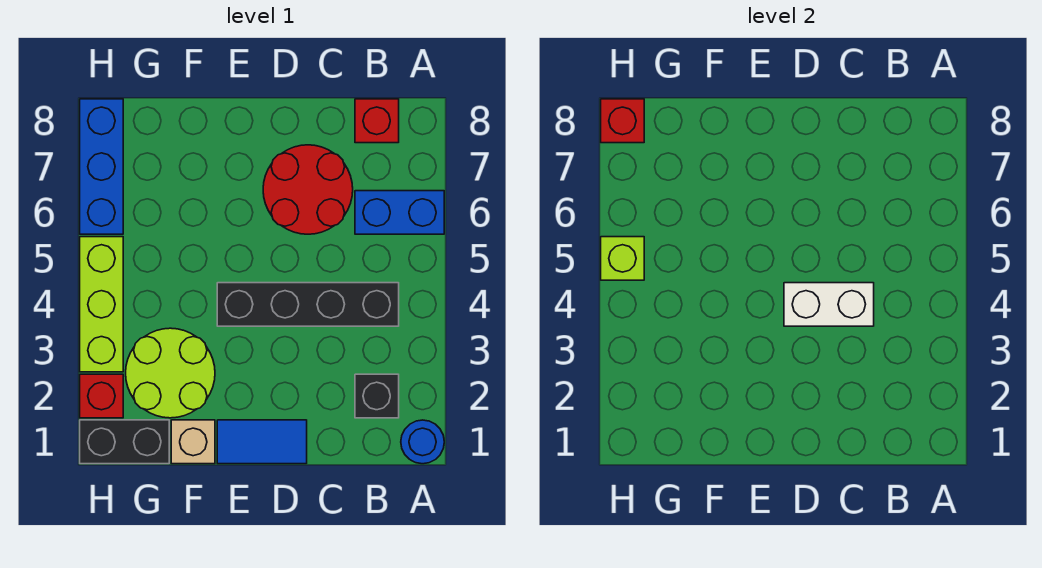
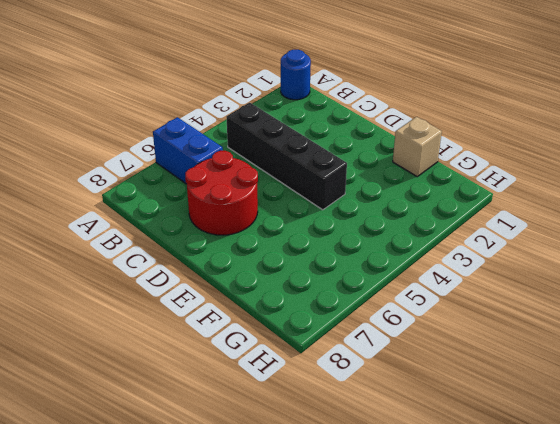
none -> black 1x1 brick [355,374,399,418]
none -> red 1x1 brick [355,99,399,143]
none -> blue 1x2 tile [217,420,307,464]

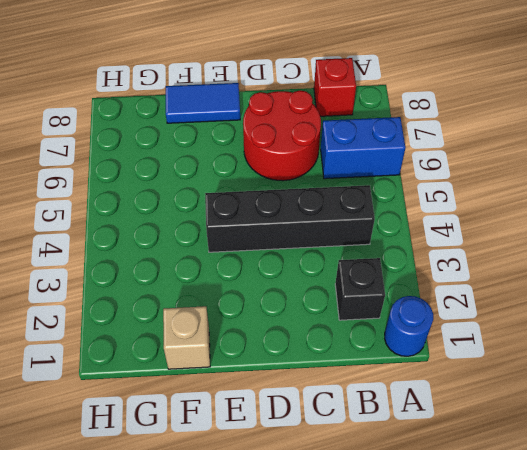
blue 1x2 tile [166,83,240,123] -> blue 1x2 tile moved to [217,420,307,464]
none -> lime 2x2 round brick [126,328,215,418]
none -> black 1x2 brick [80,420,169,464]
none -> red 1x1 brick [80,374,123,418]

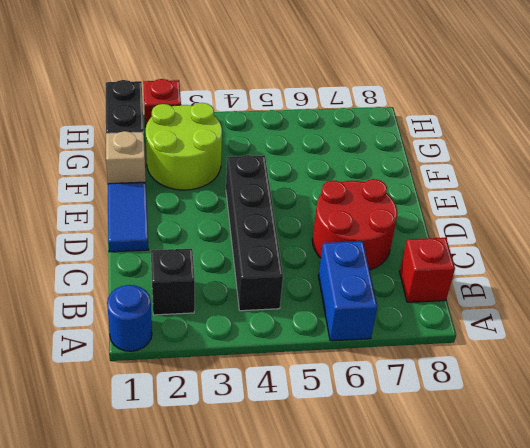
none -> lime 1x3 brick [80,237,123,372]
none -> blue 1x3 brick [80,99,123,234]
none -> white 1x2 brick [784,283,874,326]

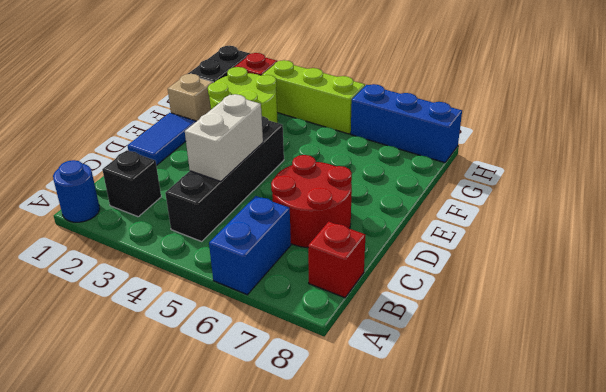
none -> lime 1x1 brick [601,237,644,280]
none -> red 1x1 brick [601,99,644,143]

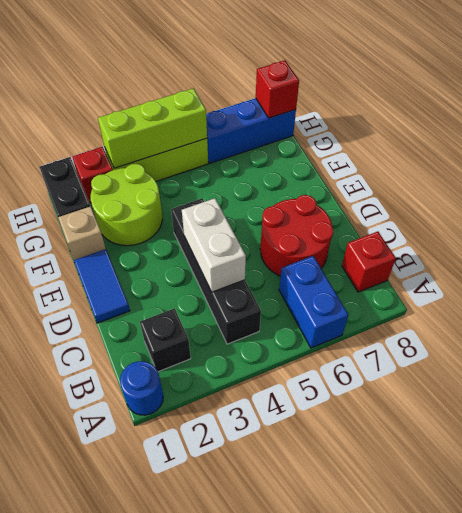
lime 1x3 brick [98,88,207,168] -> lime 1x1 brick [601,237,644,280]

